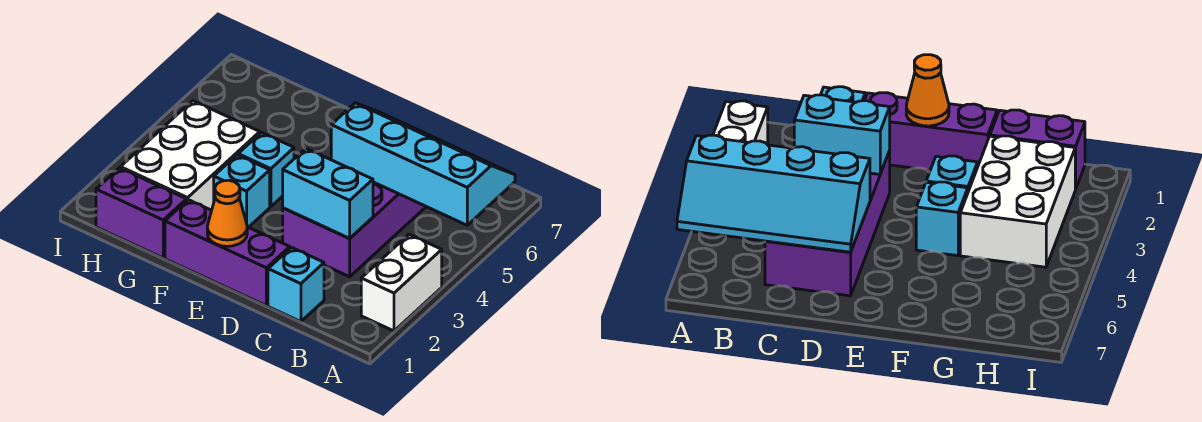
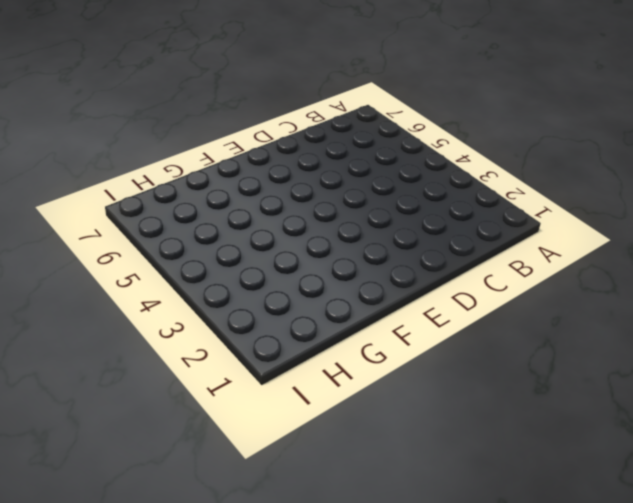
none -> white 1x2 brick [361,235,442,331]
none -> cyan 1x1 brick [268,247,324,322]

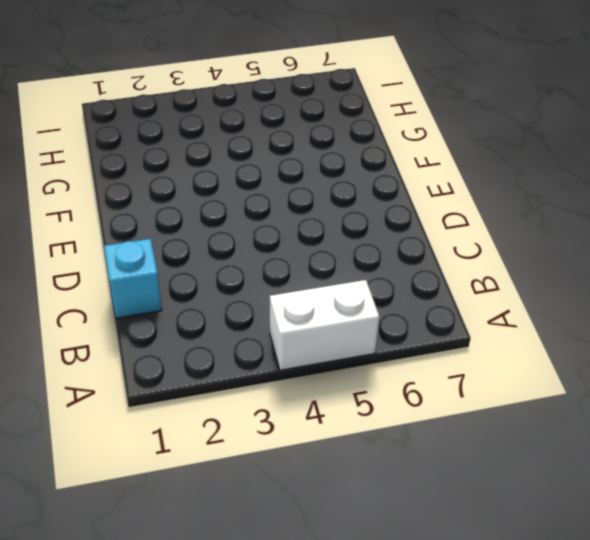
white 1x2 brick [270,280,379,370] -> white 1x2 brick moved to [361,235,442,331]
none -> purple 2x4 brick [283,182,426,277]
none -> purple 1x3 brick [165,200,290,306]

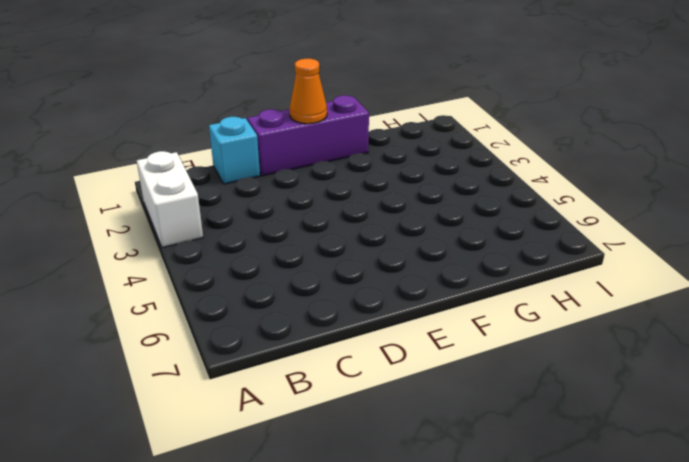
none -> purple 2x4 brick [283,182,426,277]
none -> cyan 1x1 brick [214,155,270,227]

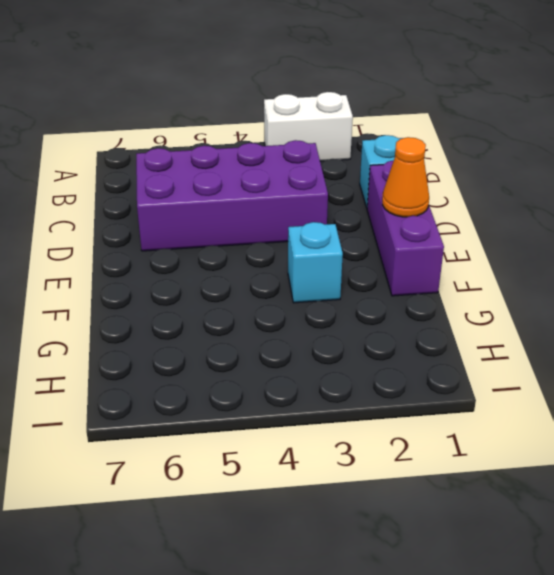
none -> cyan 1x1 brick [238,133,294,207]
none -> purple 1x2 brick [96,168,187,258]

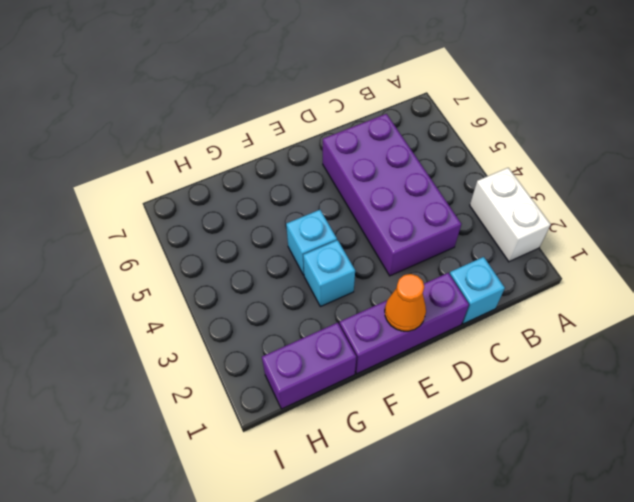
none -> white 2x3 brick [121,101,260,210]
none -> cyan 2x4 slope [331,103,515,225]

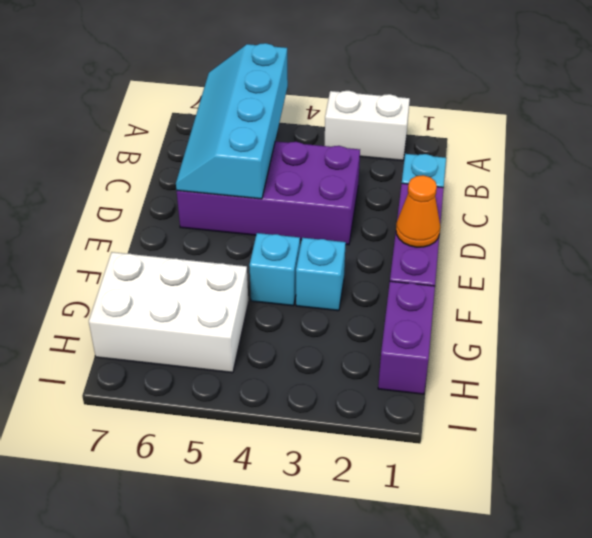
white 2x3 brick [89,252,248,373] -> white 2x3 brick moved to [121,101,260,210]
none -> cyan 1x2 brick [283,148,373,238]

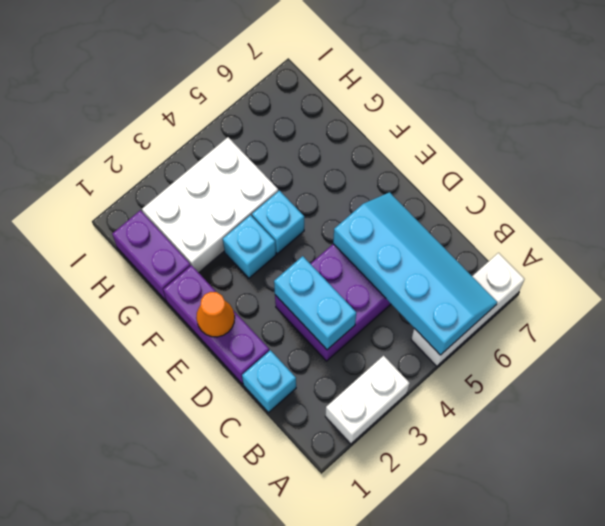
white 1x3 brick [411,253,524,366] -> none

